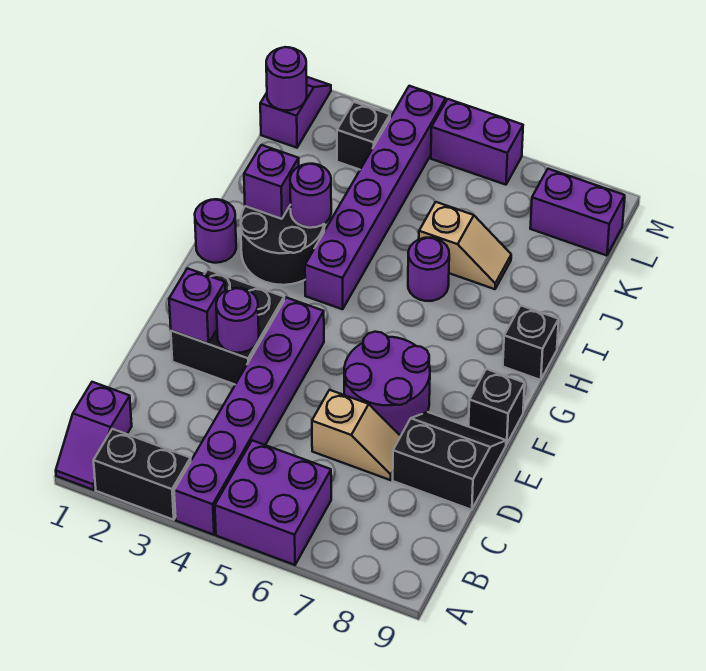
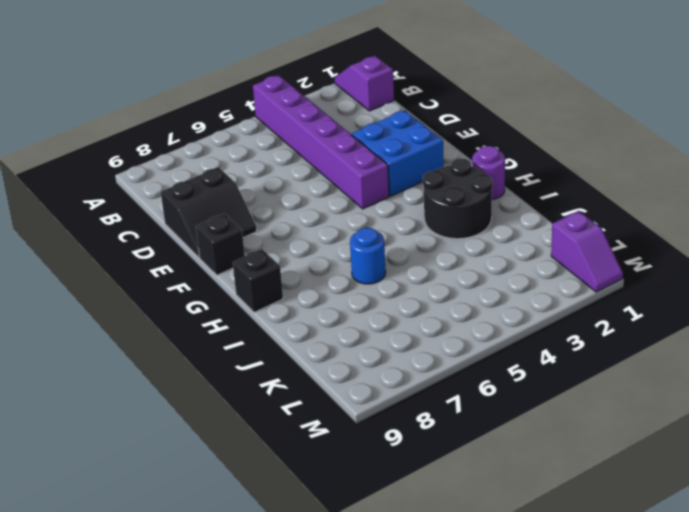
blue 2x2 brick [352,110,444,196] -> black 2x2 brick [171,269,284,384]
blue 1x1 round brick [350,228,386,284] -> purple 1x1 round brick [408,238,449,301]
none -> black 1x2 brick [94,429,191,520]
none -> purple 2x2 brick [215,440,331,565]
none -> tan 1x2 slope [312,390,401,480]

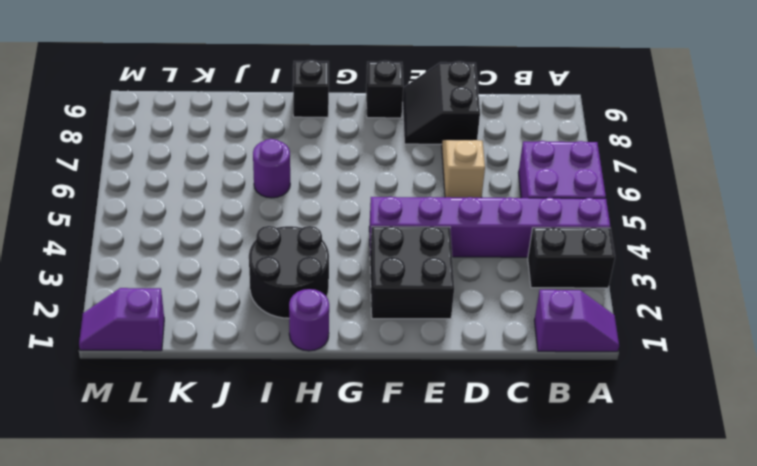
black 1x2 brick [528,227,615,288] -> black 1x2 brick turned to [94,429,191,520]
none -> purple 2x2 round brick [344,332,430,435]
none -> purple 1x6 brick [305,86,446,309]
none -> tan 1x2 slope [419,202,511,289]

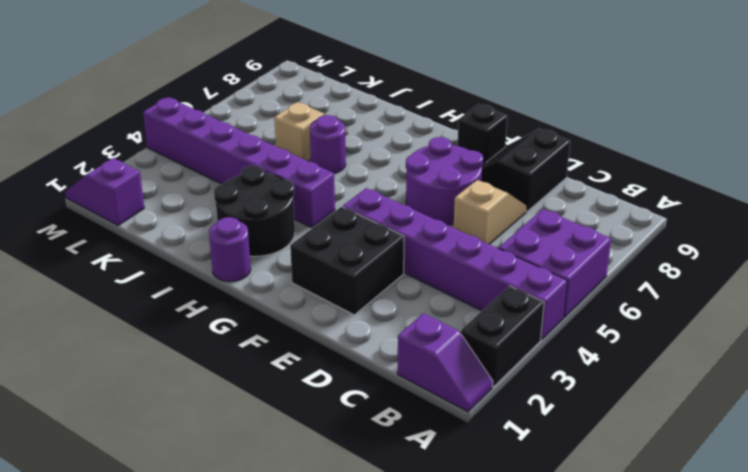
none -> black 1x1 brick [503,305,559,380]
none -> black 1x1 brick [337,102,390,170]
none -> purple 1x2 brick [530,169,625,256]

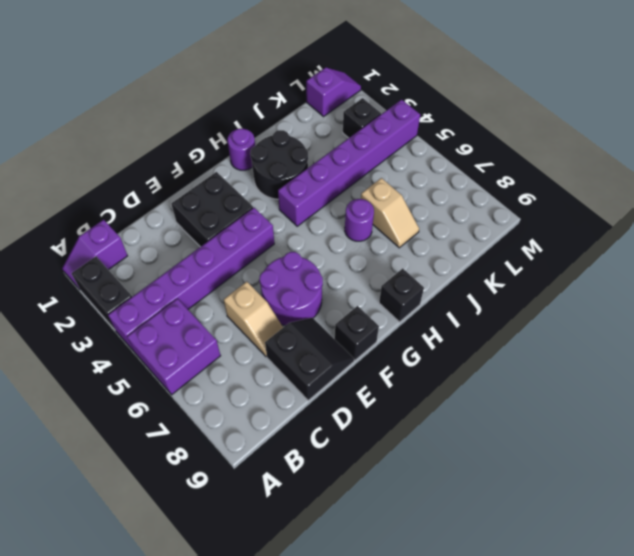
none -> purple 1x2 brick [530,169,625,256]
none -> purple 1x2 brick [431,99,523,185]
none -> purple 1x1 brick [169,268,225,344]

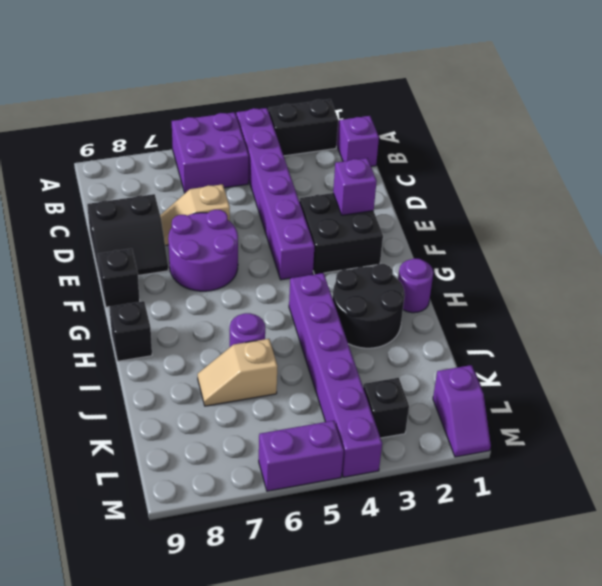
none -> purple 1x2 brick [530,169,625,256]
none -> purple 1x1 round brick [216,288,259,353]
none -> purple 1x1 brick [244,145,299,219]

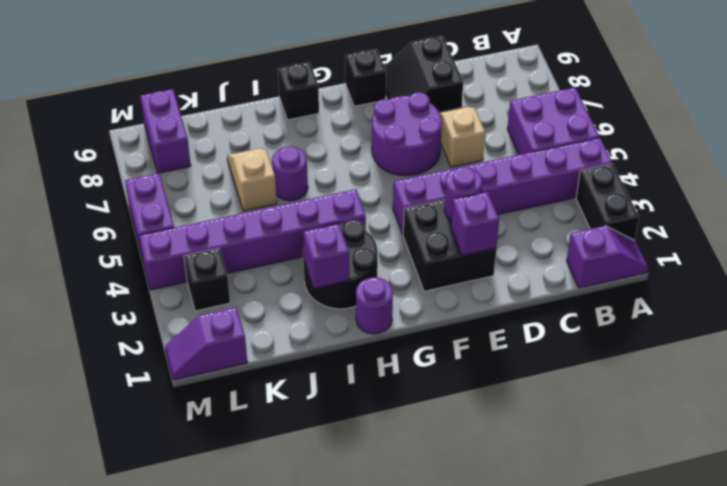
none -> purple 1x1 round brick [290,164,331,228]
none -> purple 1x1 round brick [266,47,307,110]

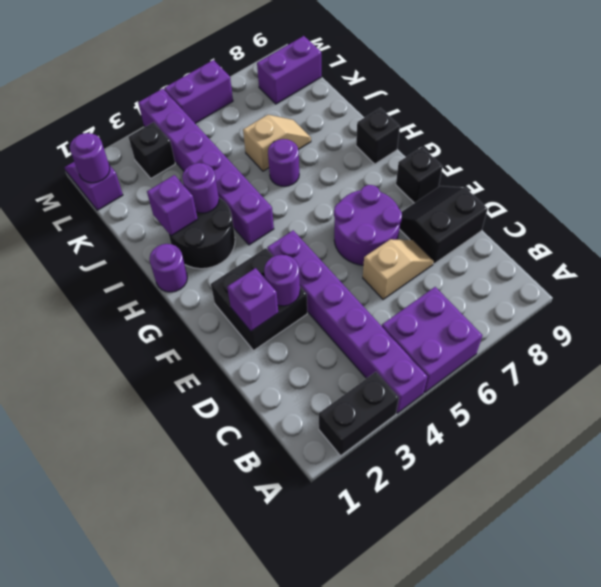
none -> purple 1x2 slope [56,382,132,490]

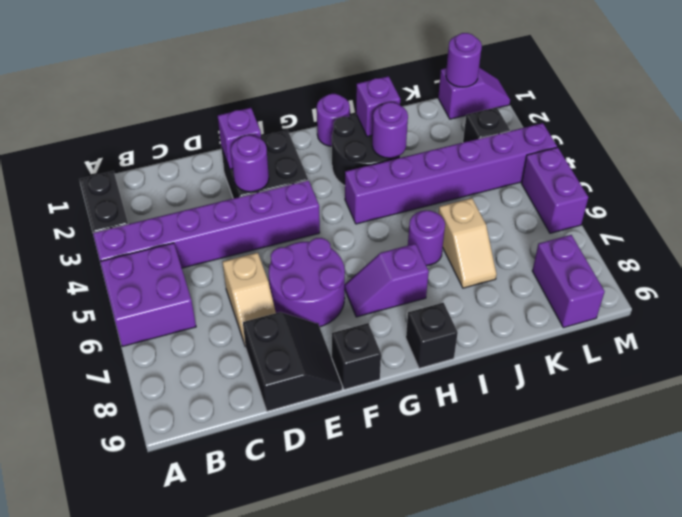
purple 1x2 slope [345,244,429,317] -> purple 1x2 slope moved to [56,382,132,490]

